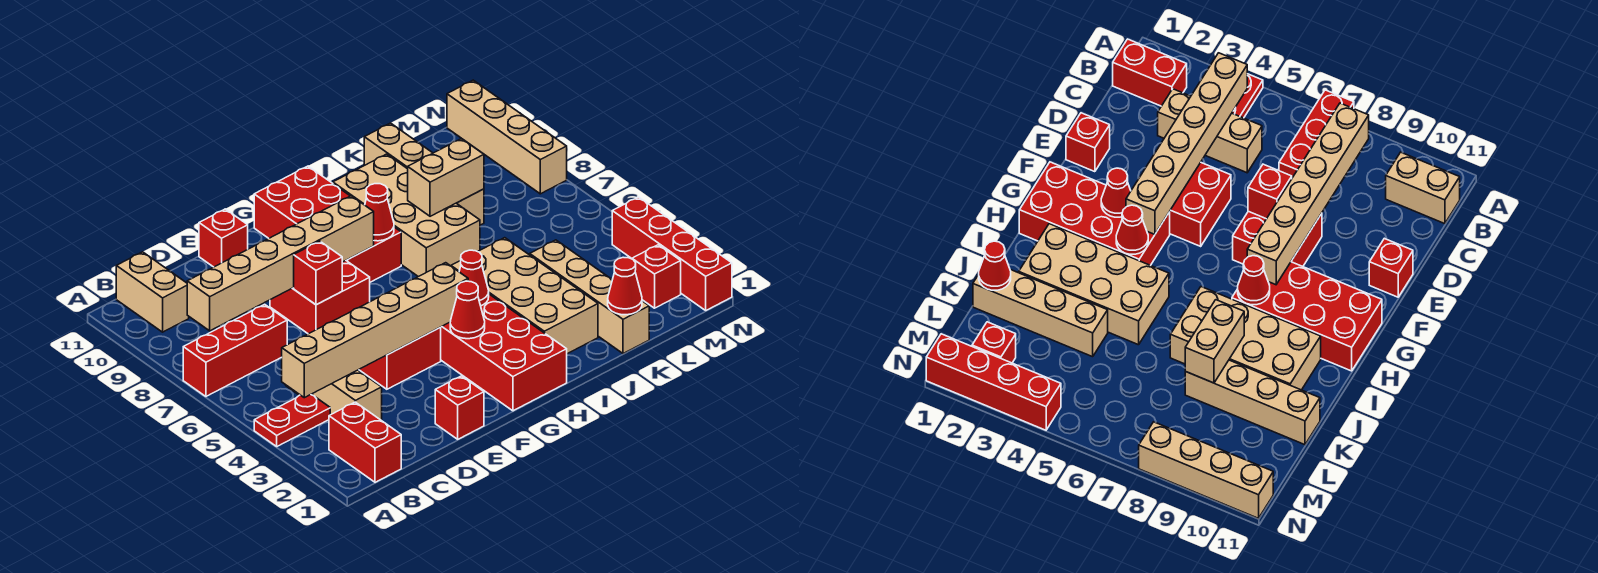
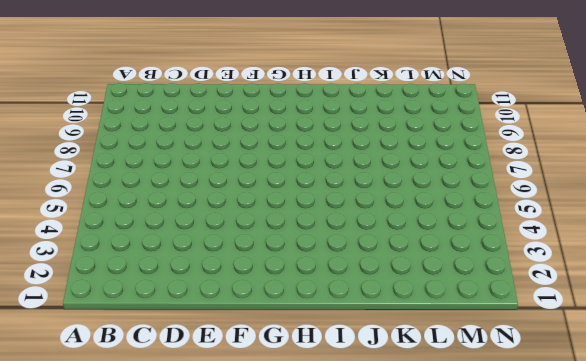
none -> red 1x2 plate [254,394,330,446]
none -> red 1x3 brick [183,304,287,396]
none -> red 1x2 brick [329,402,401,482]

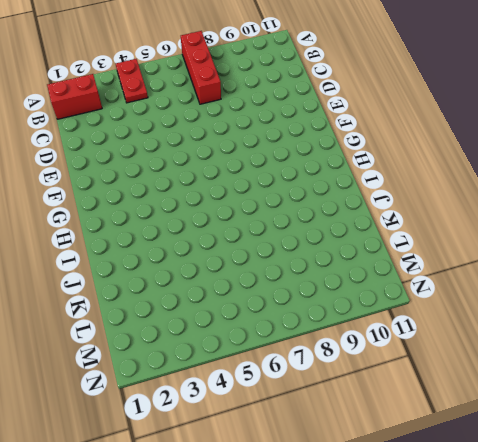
none -> tan 1x2 brick [116,252,189,332]
none -> tan 1x3 brick [286,370,382,421]
none -> red 1x1 brick [435,376,484,439]

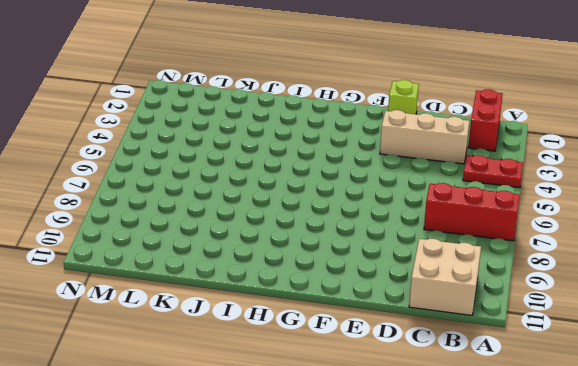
tan 2x2 brick [409,239,481,315] -> tan 1x2 brick [116,252,189,332]
tan 1x3 brick [380,110,470,164] -> tan 1x3 brick turned to [286,370,382,421]
lime 1x1 brick [388,80,419,114] -> red 1x1 brick [435,376,484,439]
none -> red 2x2 brick [359,328,441,389]
none -> red 2x2 brick [270,261,370,334]
none -> red 1x1 brick [199,209,248,267]

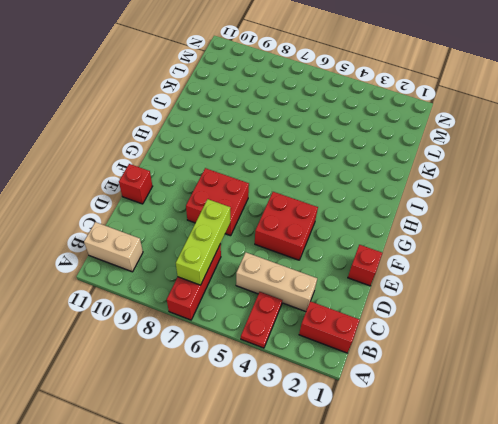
lime 1x3 brick [176,199,230,285] -> none
none -> red 2x4 brick [440,294,567,411]
none -> red 2x4 brick [254,166,401,282]
none -> tan 2x4 brick [451,238,598,354]

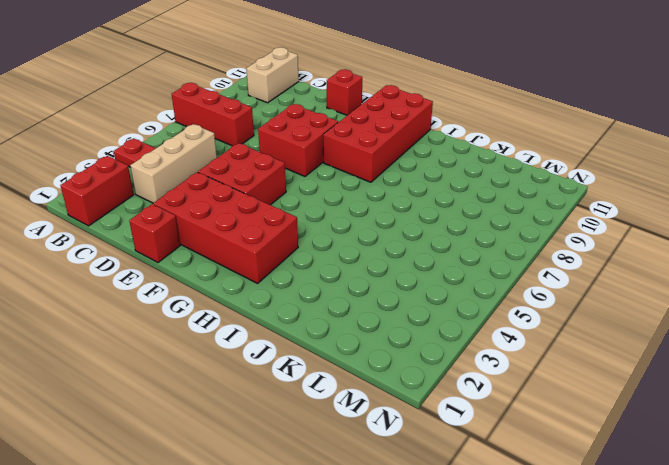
red 2x4 brick [153,172,298,283] -> red 2x4 brick turned to [440,294,567,411]
none -> tan 2x4 brick [451,238,598,354]
none -> tan 2x4 brick [333,154,480,277]
none -> tan 1x4 brick [530,240,649,354]

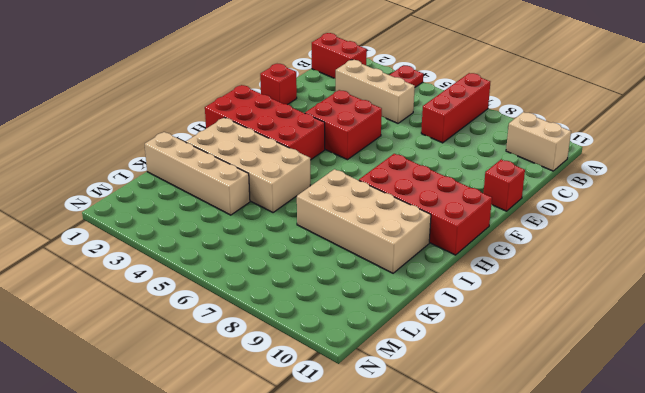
none -> red 2x2 brick [270,261,370,334]
none -> tan 1x4 brick [364,123,484,225]
none -> red 1x1 brick [632,245,681,308]

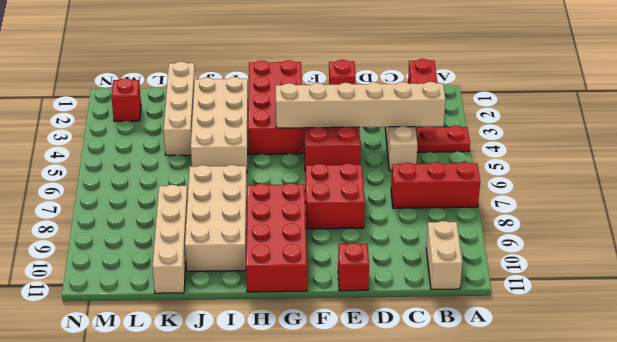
none -> red 1x4 brick [612,197,732,310]
none -> tan 1x4 brick [447,80,567,194]
none -> tan 1x6 brick [187,196,374,331]

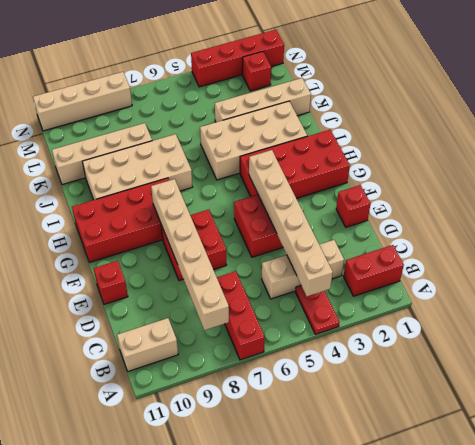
none -> red 1x1 brick [294,241,342,305]
none -> red 1x1 cone [450,281,485,339]
none -> red 1x1 cone [459,250,489,306]

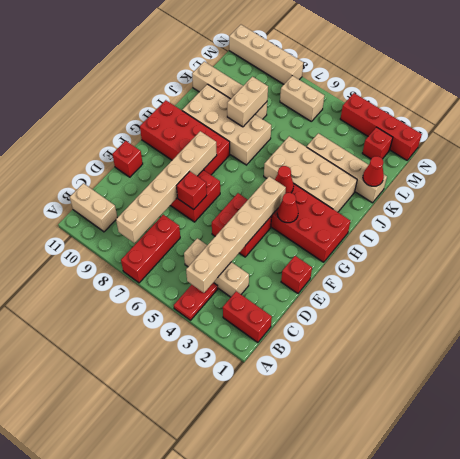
tan 1x2 brick [280,76,324,122] -> none
none -> red 1x1 cone [365,184,394,241]

